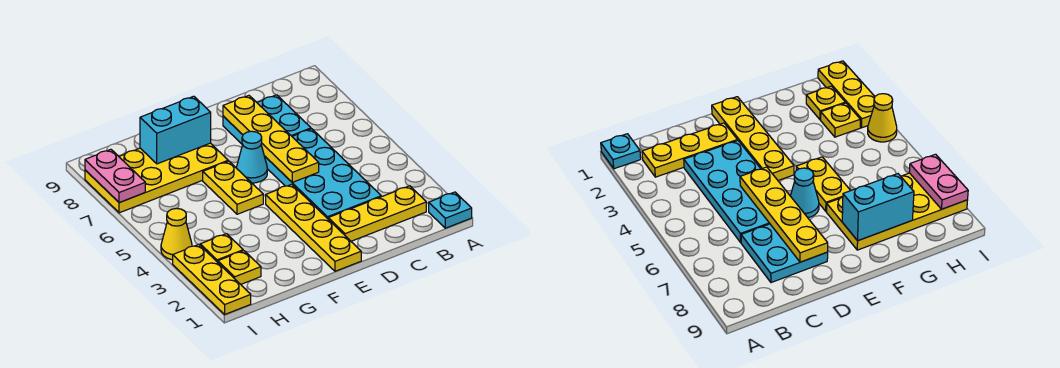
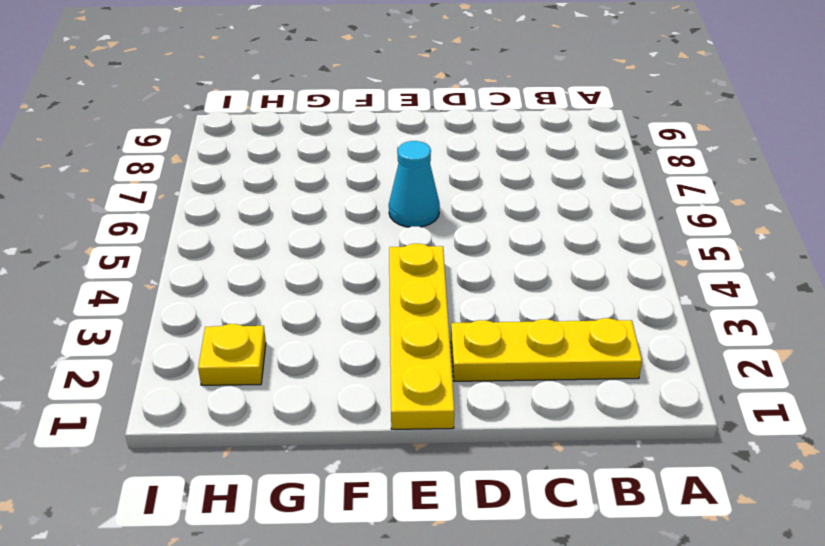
none -> cyan 1x1 plate [429,192,472,228]
none -> cyan 2x4 plate [264,129,381,219]
none -> cyan 2x2 plate [223,95,311,145]

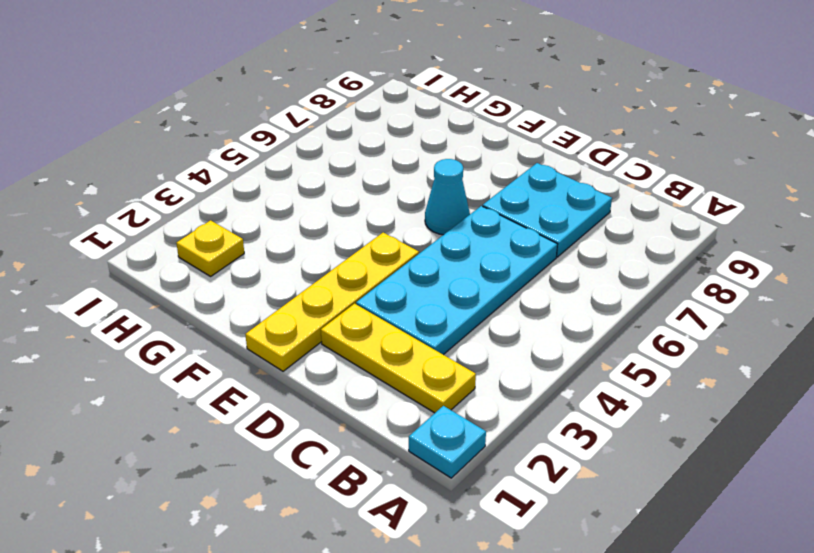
none -> yellow 1x2 plate [203,161,263,214]
none -> yellow 2x4 plate [85,143,228,213]
none -> yellow 1x1 plate [200,234,243,262]

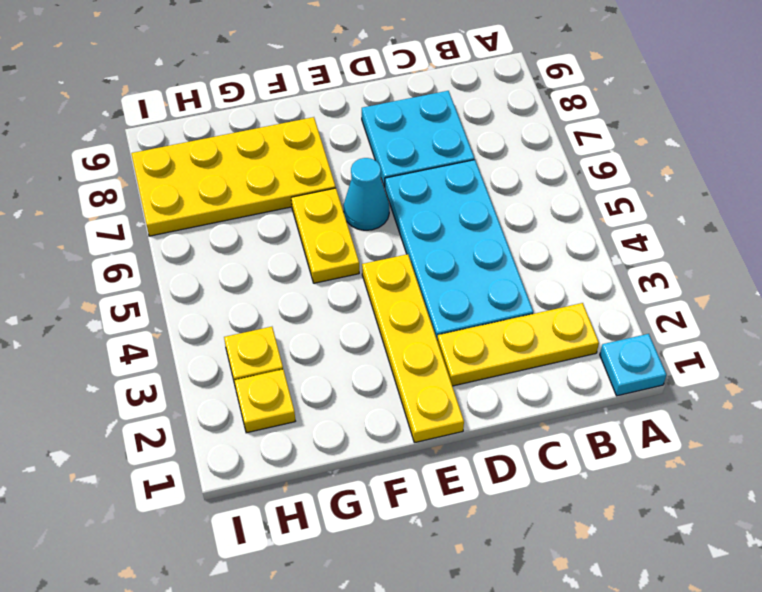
none -> yellow 1x3 plate [173,244,251,314]
none -> yellow 1x1 cone [161,208,192,260]
none -> yellow 1x4 plate [223,96,319,182]

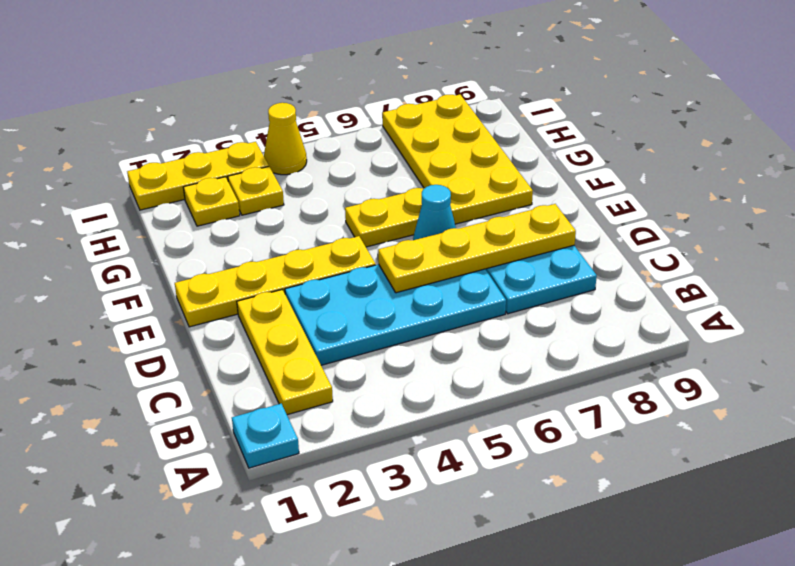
none -> cyan 1x2 brick [140,96,211,164]
none -> pink 1x2 plate [85,149,145,203]

